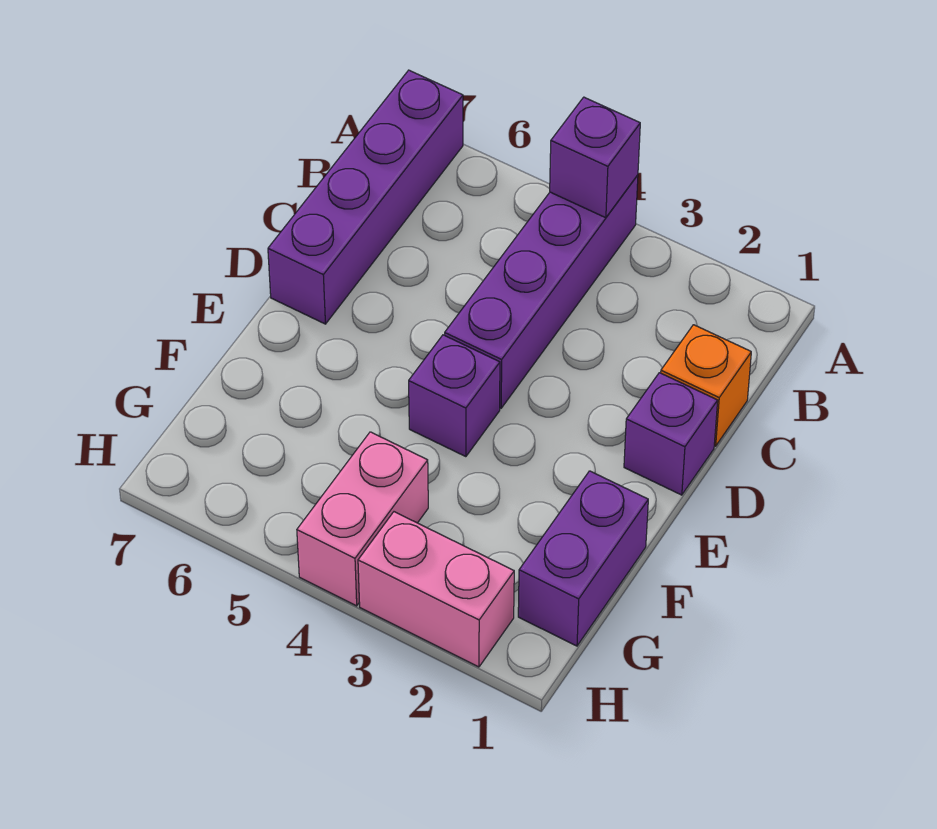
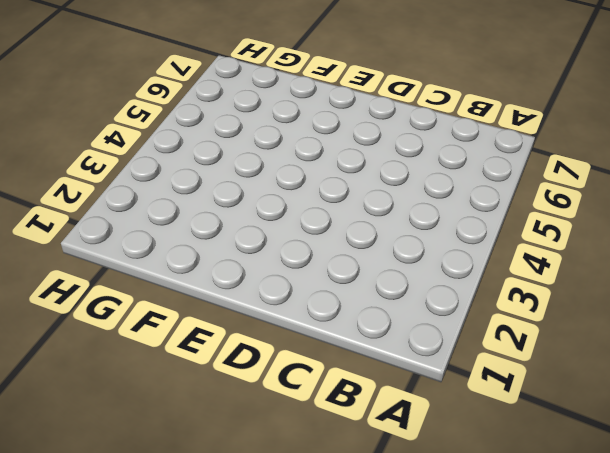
none -> purple 1x4 brick [445,175,638,408]
none -> purple 1x4 brick [268,70,463,324]

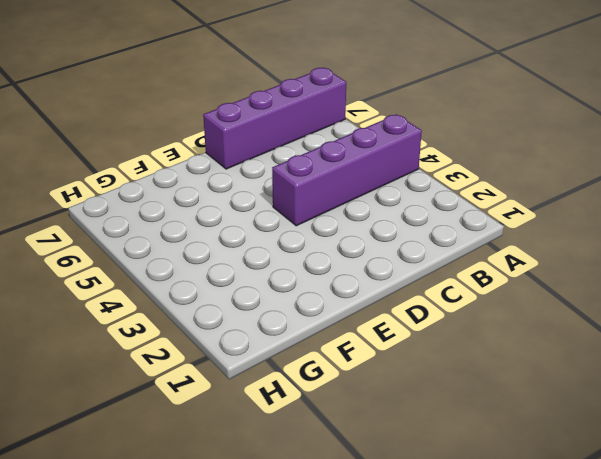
none -> orange 1x1 brick [661,325,751,446]
none -> purple 1x1 brick [624,373,718,495]

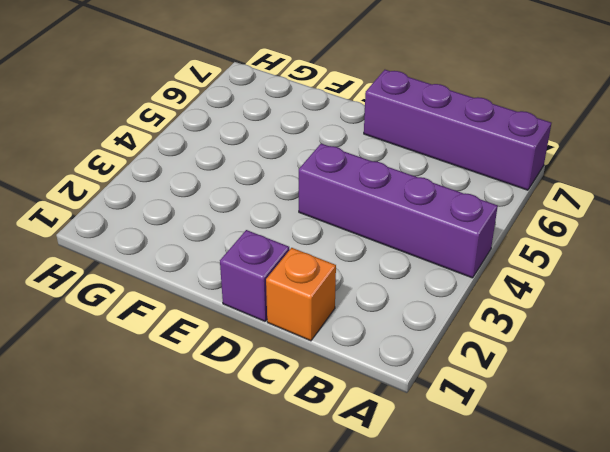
none -> purple 1x1 brick [409,335,500,457]
none -> purple 1x2 brick [518,471,648,646]

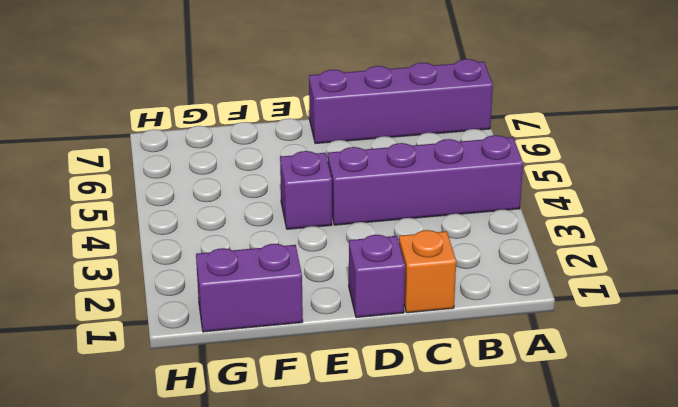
none -> pink 1x2 brick [297,432,428,606]
none -> pink 1x2 brick [358,512,514,667]

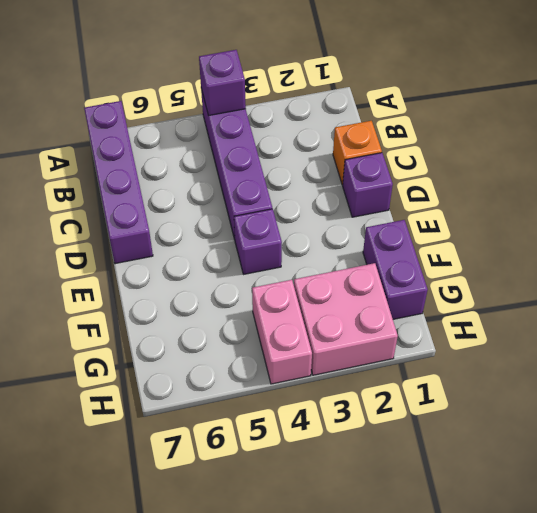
pink 2x2 brick [294,263,398,375] -> pink 1x2 brick [358,512,514,667]

